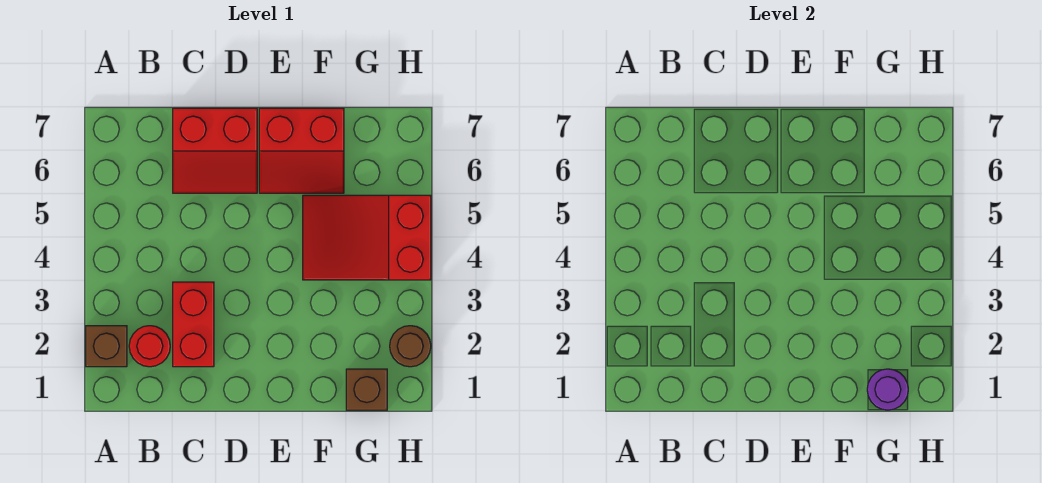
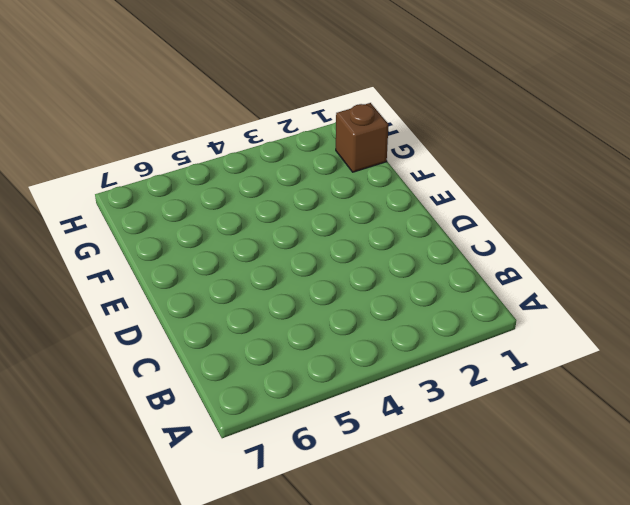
none -> brown 1x1 brick [86,326,127,367]
none -> red 1x1 round brick [129,326,170,367]

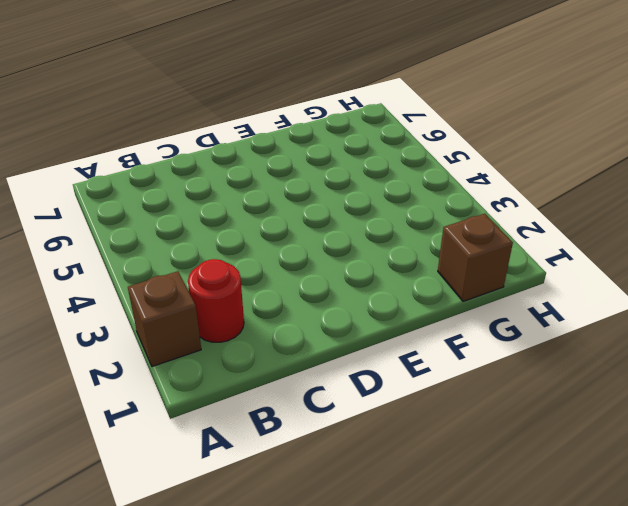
none -> red 1x2 brick [173,282,214,367]
none -> red 2x2 slope [173,108,257,193]

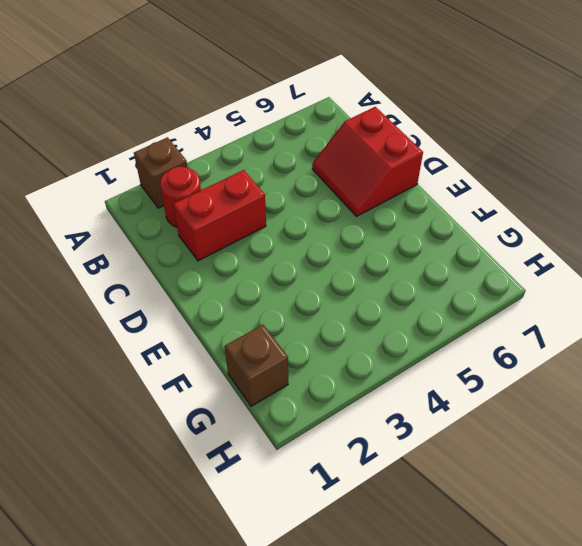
none -> red 2x2 slope [259,108,344,193]
none -> red 2x3 slope [303,195,431,280]

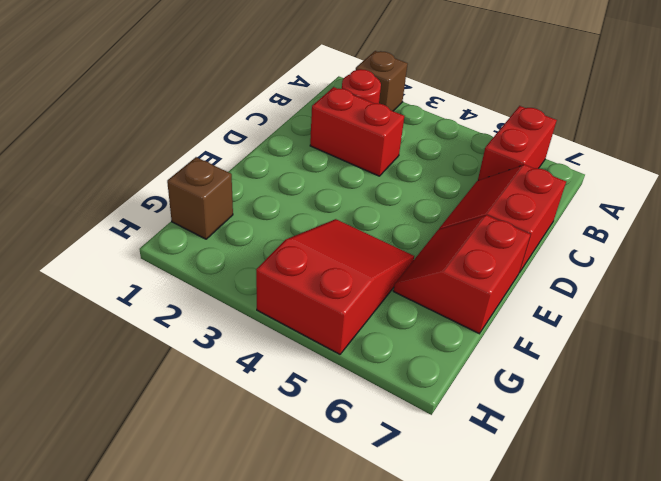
red 1x2 brick [478,106,557,180] -> none
none -> brown 1x1 round brick [390,326,431,367]
none -> purple 1x1 round brick [867,369,908,410]

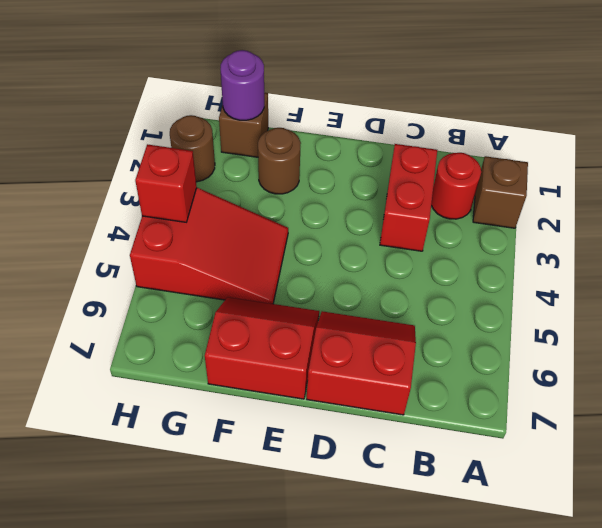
brown 1x1 round brick [258,128,301,194] -> none
red 1x1 brick [135,144,197,222] -> none

